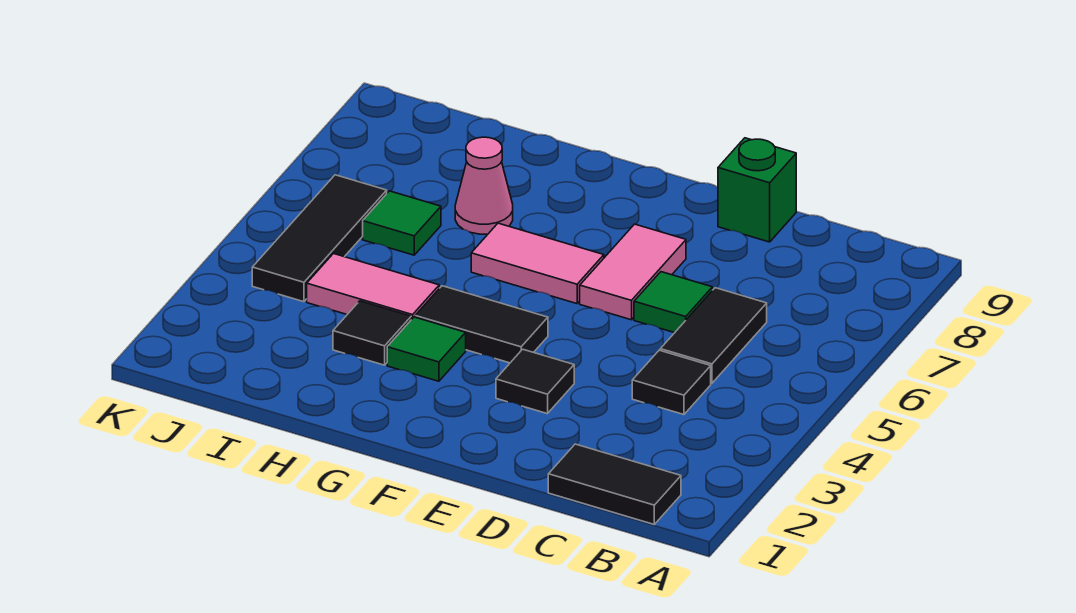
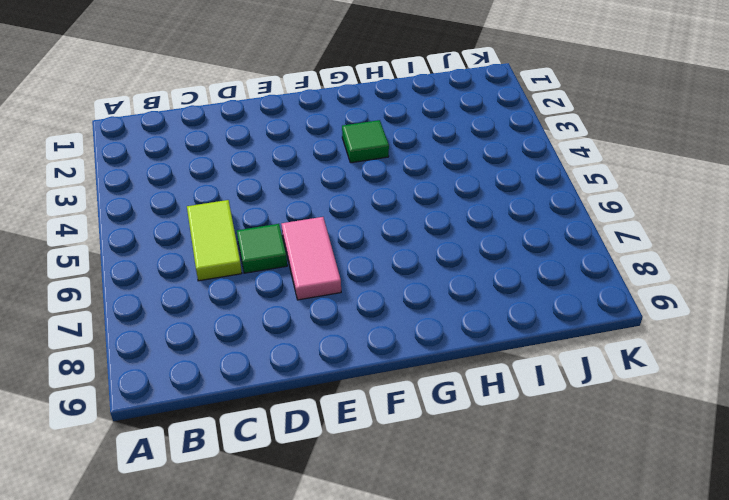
lime 1x2 tile [187,200,242,281] -> black 1x2 tile [660,288,767,383]
none -> black 1x2 tile [548,444,681,524]
none -> black 1x1 tile [632,350,711,415]
none -> green 1x1 brick [718,138,796,242]

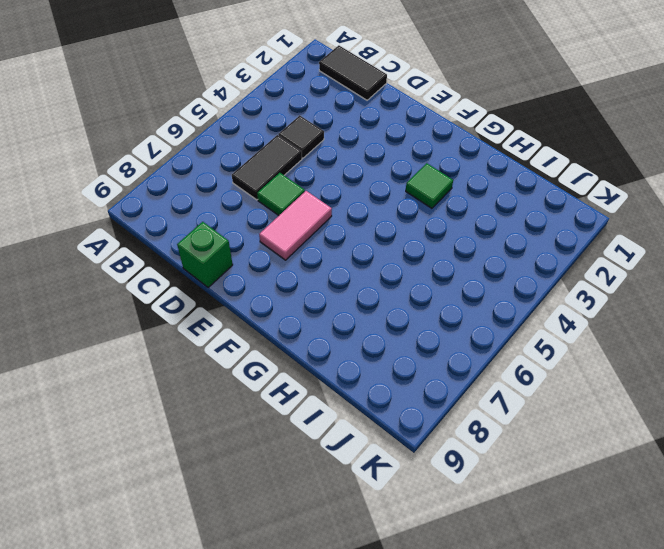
none -> black 1x1 tile [496,349,574,414]
none -> black 1x2 tile [415,286,548,363]
none -> pink 1x2 tile [471,223,604,304]

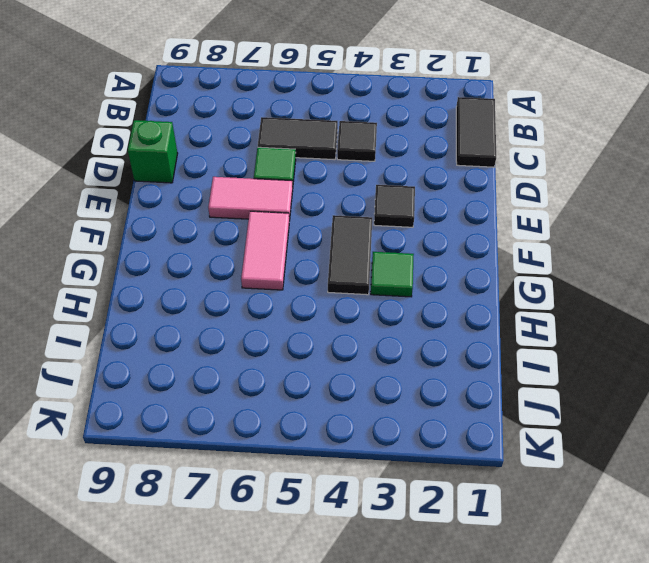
none -> black 1x1 tile [333,301,411,365]
none -> pink 1x2 tile [307,254,439,320]
none -> pink 1x1 cone [455,137,513,234]

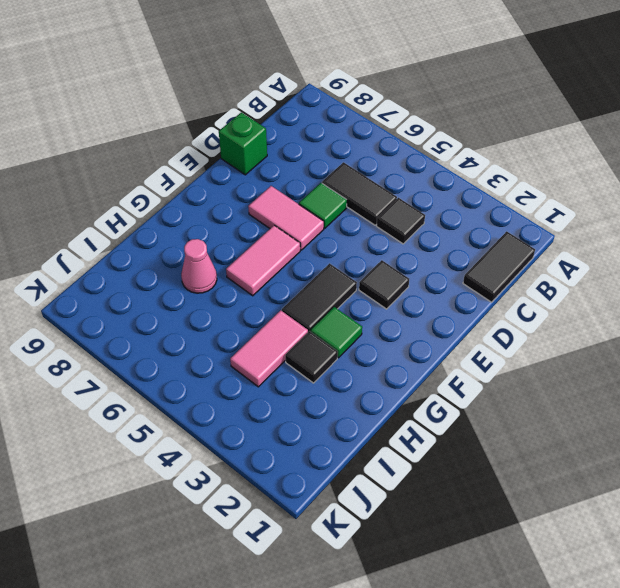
none -> green 1x1 tile [363,191,441,255]
none -> black 1x3 tile [252,175,387,302]

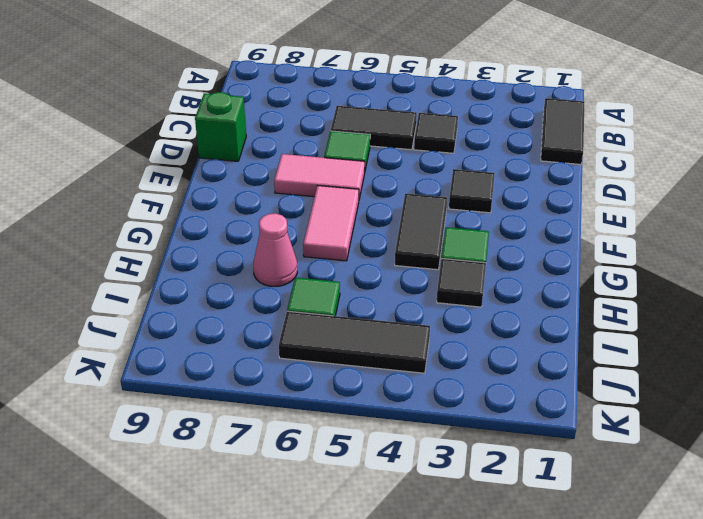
none -> pink 1x2 tile [307,254,439,320]

